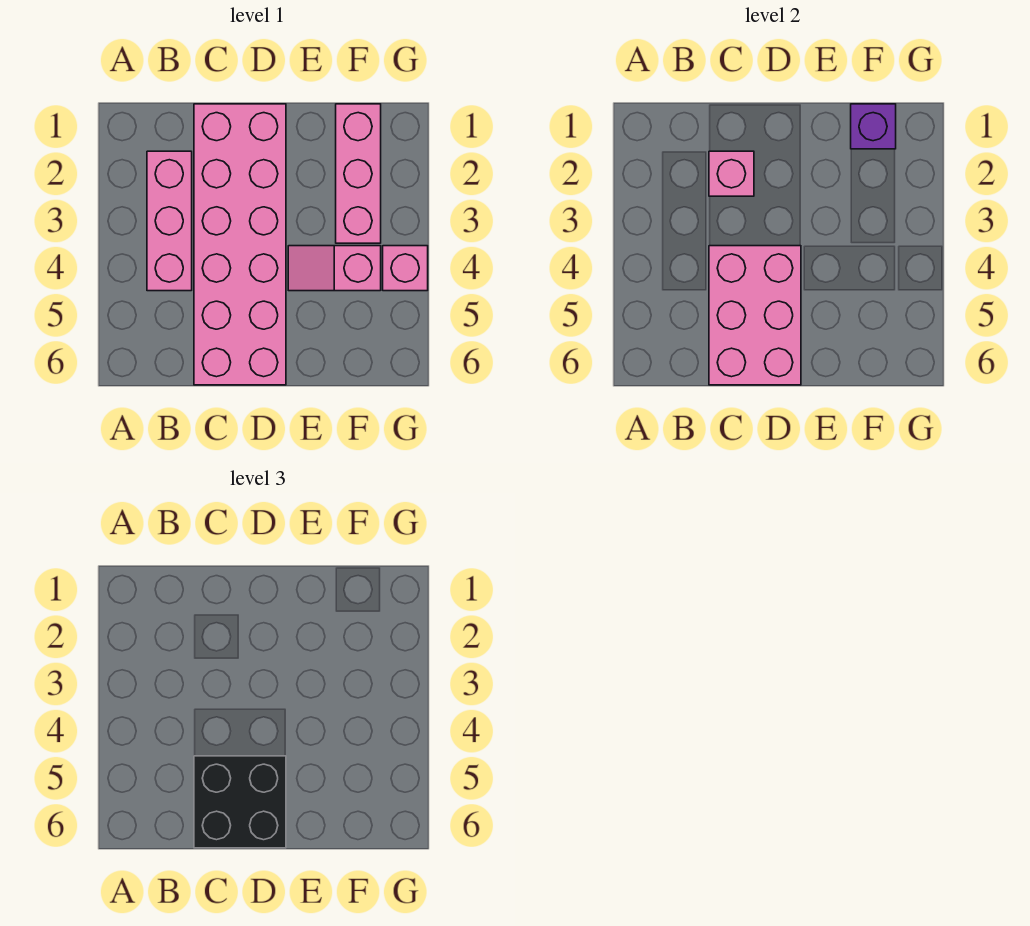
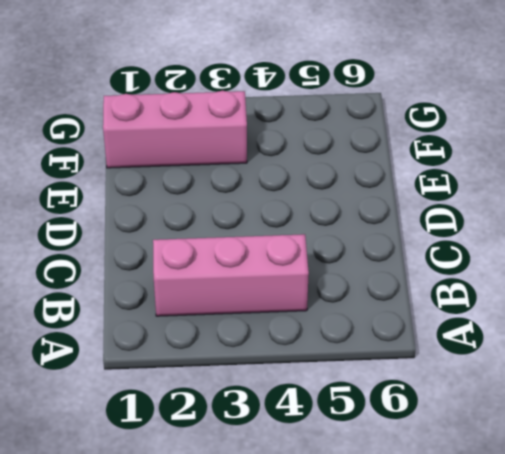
none -> pink 2x6 brick [194,104,286,385]
none -> pink 1x2 slope [288,246,381,291]

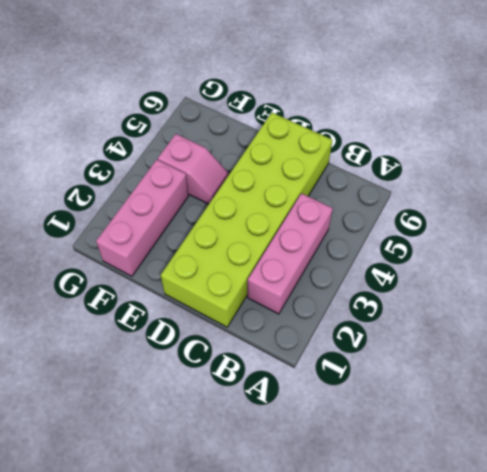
lime 2x6 brick [161,113,332,327] -> pink 2x6 brick [194,104,286,385]
none -> pink 1x1 brick [383,246,428,291]
none -> pink 1x1 brick [709,151,754,196]

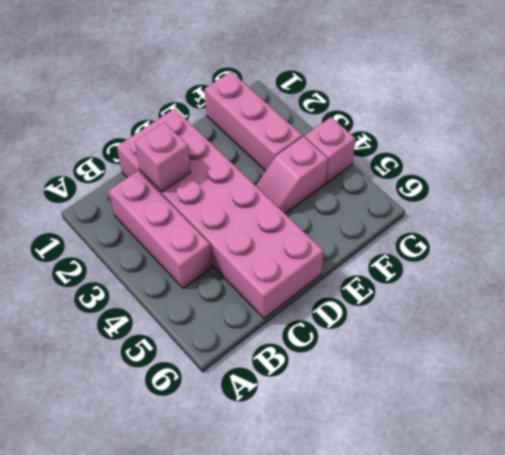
none -> pink 2x3 brick [709,246,801,385]
none -> purple 1x1 brick [851,104,896,149]

